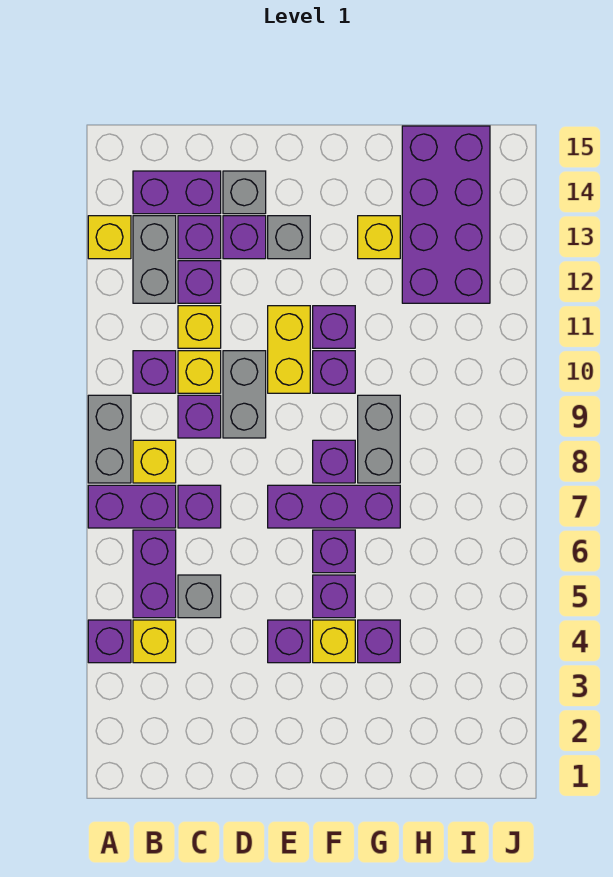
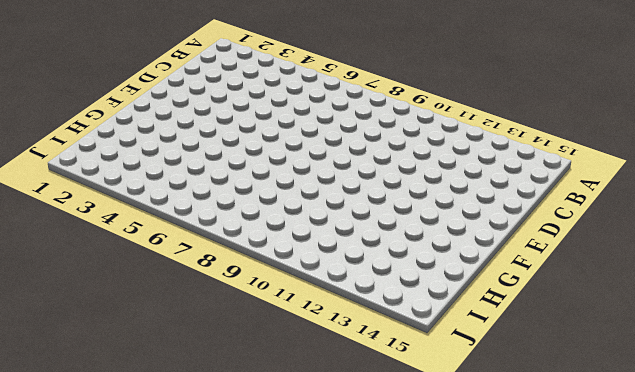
none -> purple 1x1 brick [88,620,131,663]
none -> purple 1x2 brick [88,485,176,528]
none -> grey 1x2 brick [88,395,131,483]
none -> yellow 1x1 brick [88,216,131,259]

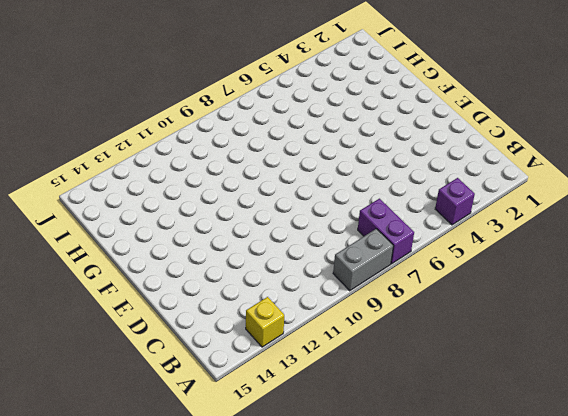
none -> yellow 1x1 brick [133,620,176,663]
none -> purple 1x2 brick [133,530,176,618]
none -> yellow 1x1 brick [133,440,176,483]
none -> purple 1x1 brick [133,351,176,393]

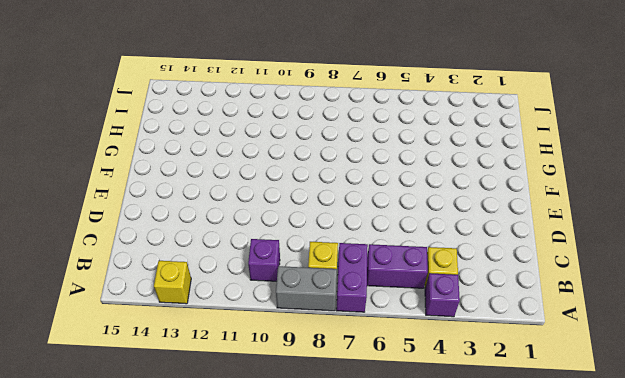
none -> grey 1x2 brick [133,216,176,303]
none -> purple 1x2 brick [133,171,221,214]
none -> grey 1x1 brick [178,575,221,618]
none -> purple 1x1 brick [178,485,221,528]

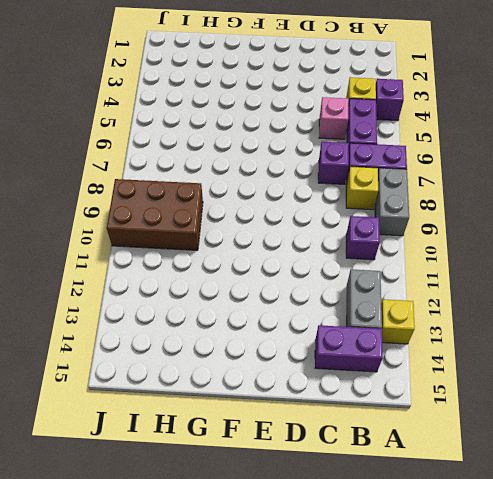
pink 1x1 brick [319,97,348,139] -> grey 1x1 brick [178,575,221,618]
brown 2x3 brick [107,179,203,250] -> none
none -> purple 1x1 brick [178,395,221,438]
none -> yellow 1x1 brick [178,351,221,393]
none -> yellow 1x1 brick [178,306,221,348]
none -> purple 1x1 brick [178,261,221,303]

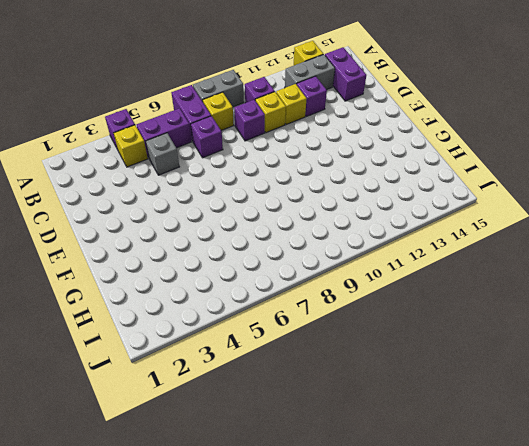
none -> purple 1x1 brick [178,216,221,259]
none -> grey 1x2 brick [223,351,266,438]
none -> purple 1x1 brick [223,216,266,259]
none -> grey 1x1 brick [223,171,266,214]

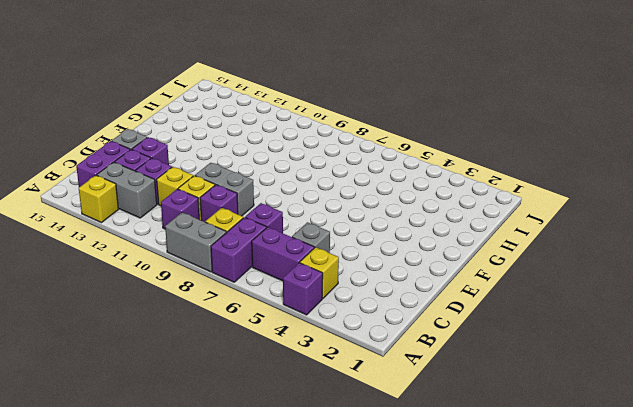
none -> purple 1x1 brick [268,620,310,663]
none -> purple 1x3 brick [268,485,400,528]
none -> yellow 1x2 brick [268,306,310,393]
none -> grey 1x1 brick [268,216,310,259]

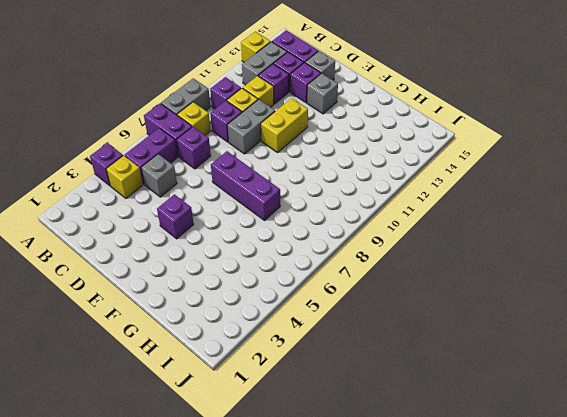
none -> yellow 1x1 brick [313,620,355,663]
none -> purple 1x1 brick [313,575,355,618]
none -> purple 1x1 brick [313,530,355,573]
none -> purple 1x1 brick [313,440,355,483]

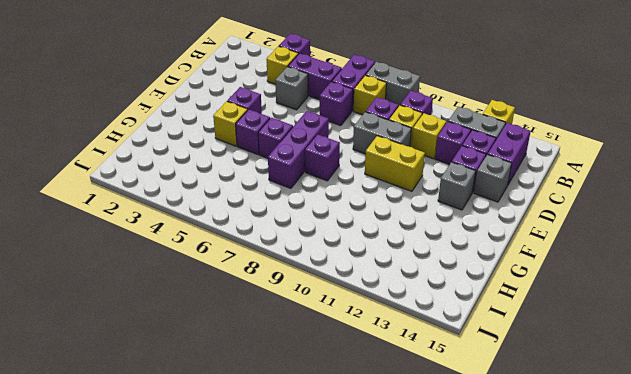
none -> purple 1x1 brick [313,351,355,393]
none -> purple 1x1 brick [313,306,355,348]
none -> purple 1x1 brick [358,620,400,663]
none -> grey 1x2 brick [358,395,400,483]

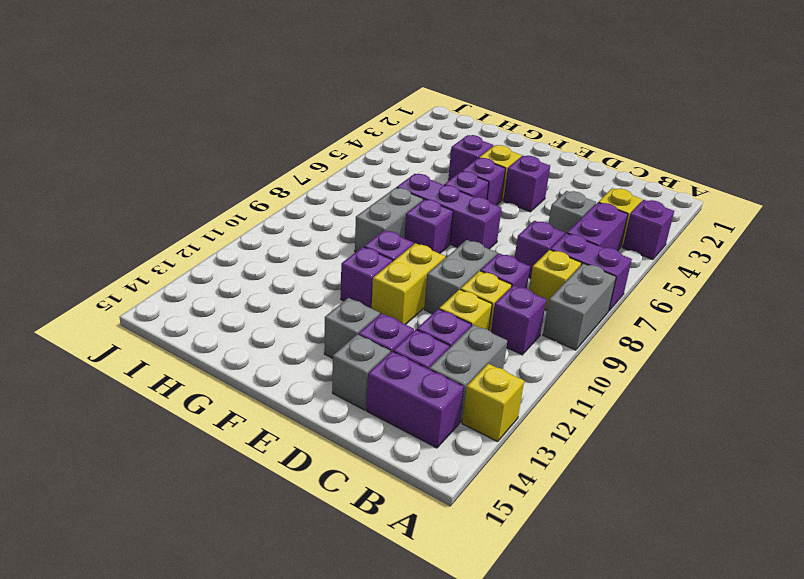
none -> yellow 1x1 brick [358,216,400,259]
none -> purple 2x4 brick [402,126,490,303]

